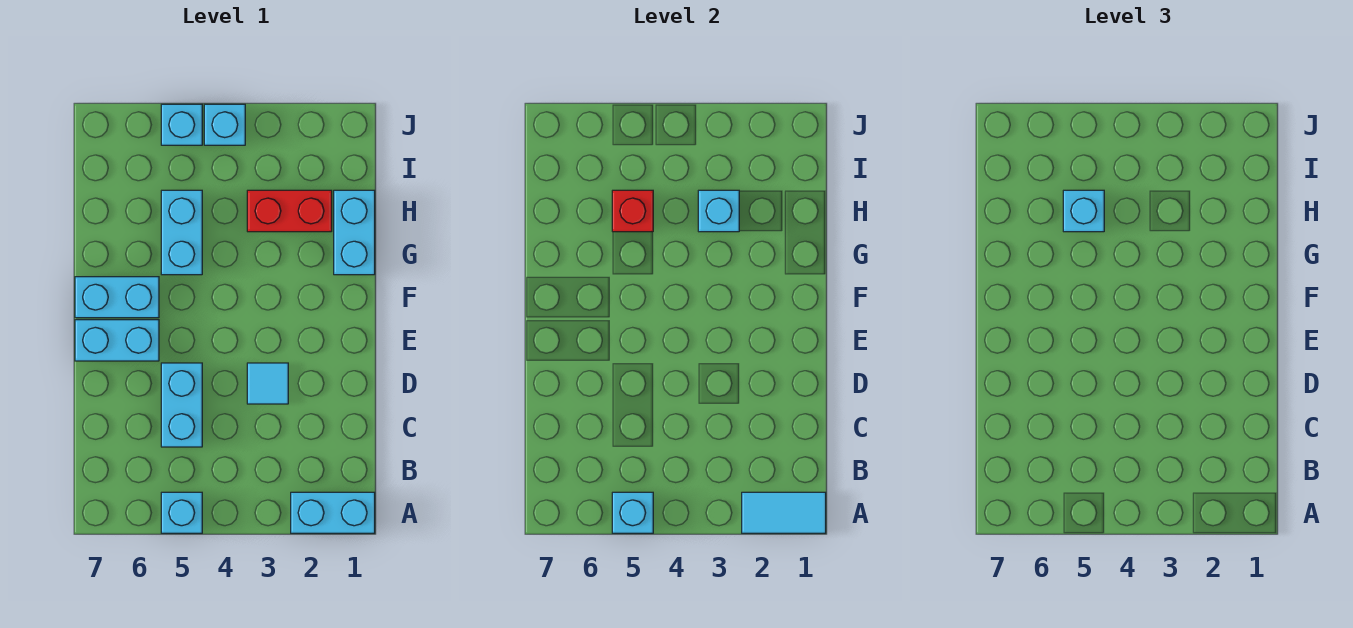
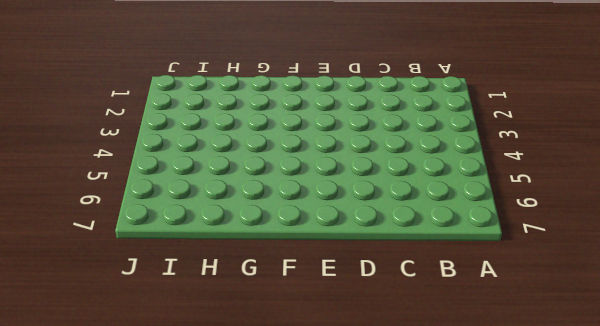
none -> cyan 1x2 brick [291,492,375,533]
none -> cyan 1x1 brick [161,492,202,533]
none -> cyan 1x2 brick [161,363,202,447]

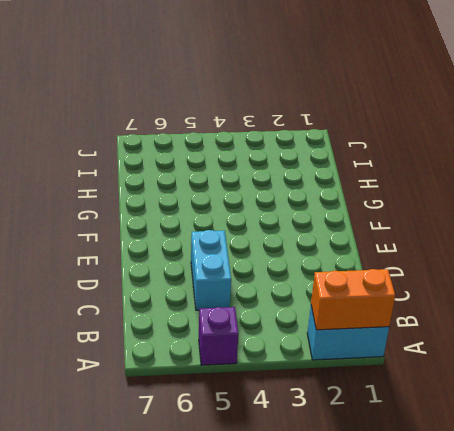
orange 1x2 brick [311,269,395,330] -> cyan 1x2 tile [742,492,826,533]
purple 1x1 brick [199,307,238,365] -> cyan 1x1 brick [161,492,202,533]
none -> cyan 1x1 tile [247,363,288,404]
none -> cyan 1x2 brick [75,320,159,361]
none -> cyan 1x2 brick [75,277,159,318]

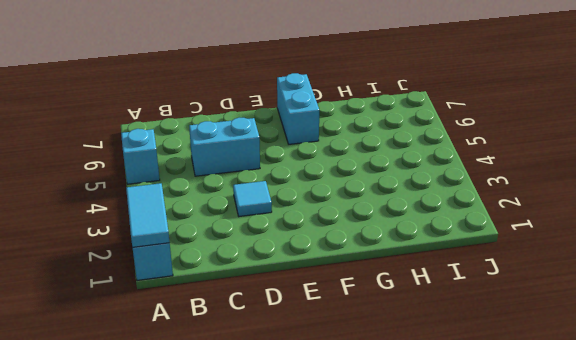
none -> cyan 1x2 brick [75,320,159,361]
none -> cyan 1x2 brick [334,190,375,275]
none -> cyan 1x2 brick [161,190,202,275]

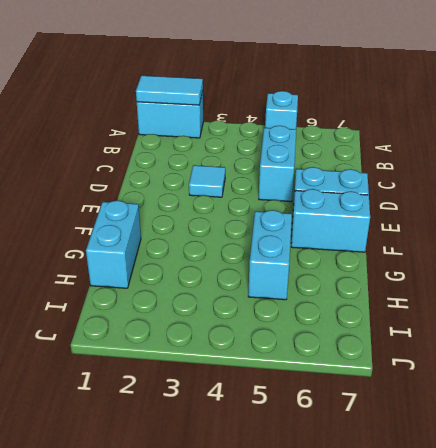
none -> red 1x2 brick [247,190,332,232]
none -> cyan 1x1 brick [204,104,245,145]
none -> cyan 1x1 brick [161,104,202,145]

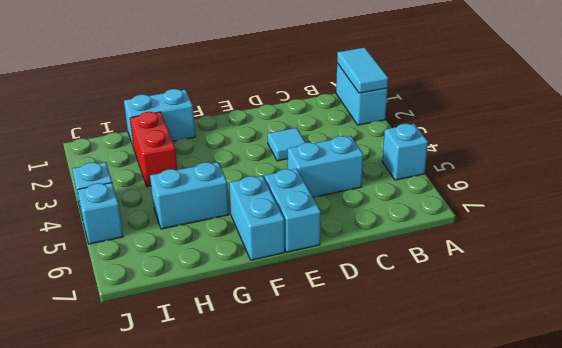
none -> cyan 1x1 brick [612,492,653,533]
none -> cyan 1x1 brick [698,190,739,232]
none -> red 1x1 brick [612,190,653,232]

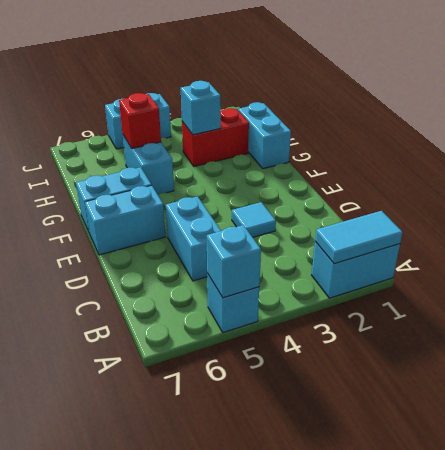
none -> cyan 1x1 brick [1063,190,1104,232]

